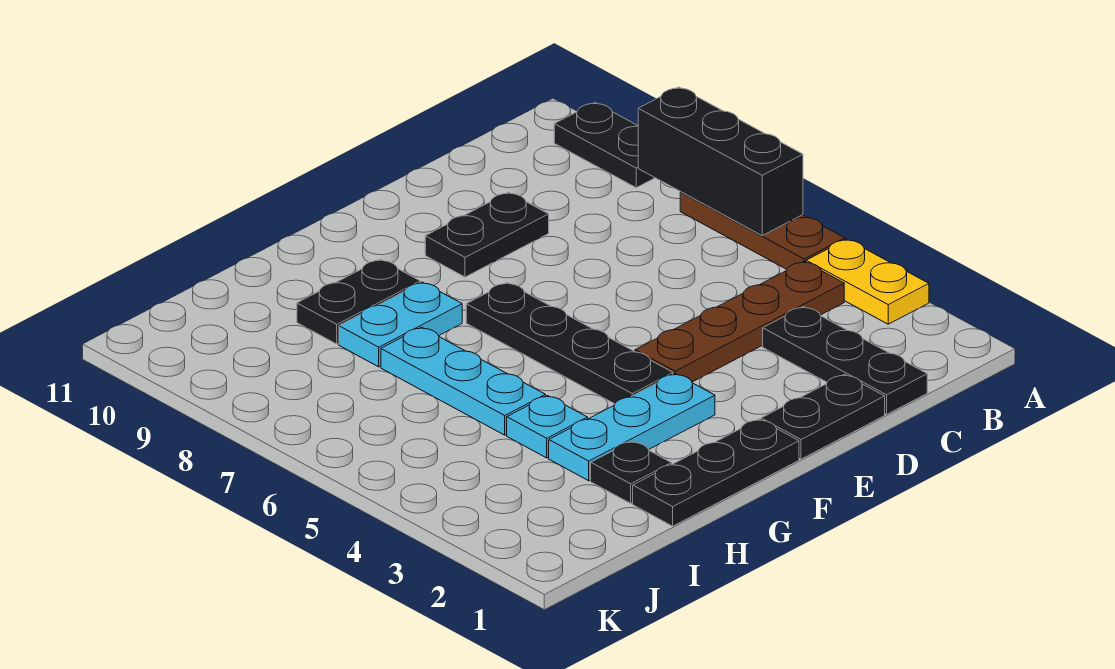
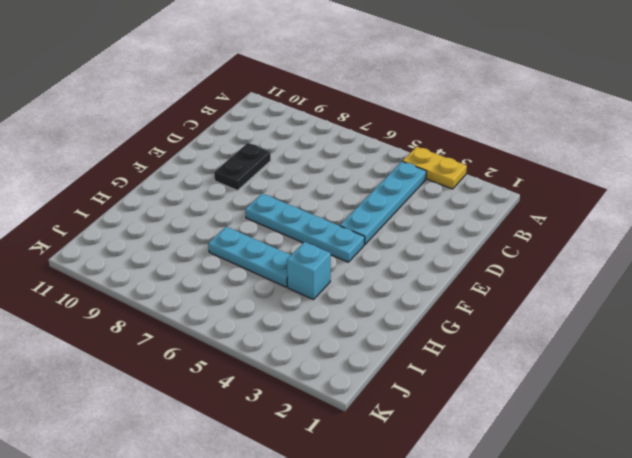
cyan 1x4 plate [340,161,426,244] -> brown 1x4 plate [635,262,844,382]
cyan 1x4 plate [245,193,365,262] -> black 1x4 plate [466,283,673,404]
cyan 1x1 brick [287,242,331,300] -> cyan 1x1 plate [507,396,588,458]
none -> brown 1x3 plate [680,192,845,269]
none -> black 1x2 plate [554,103,655,188]
none -> black 1x3 plate [763,307,927,414]

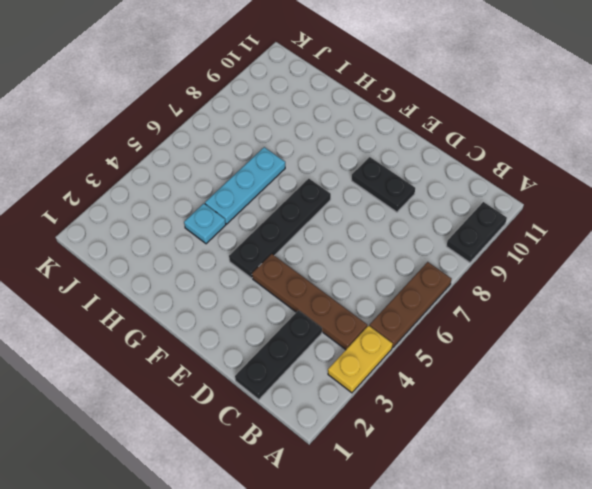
none -> black 1x2 plate [761,374,885,459]
none -> black 1x3 plate [633,419,799,526]
none -> cyan 1x3 plate [549,374,715,481]

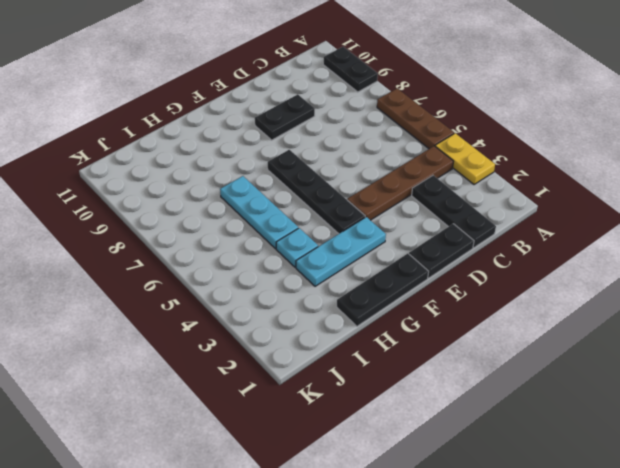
none -> cyan 1x2 plate [339,282,462,367]
none -> black 1x2 plate [297,259,420,344]
none -> black 1x1 plate [591,441,672,503]

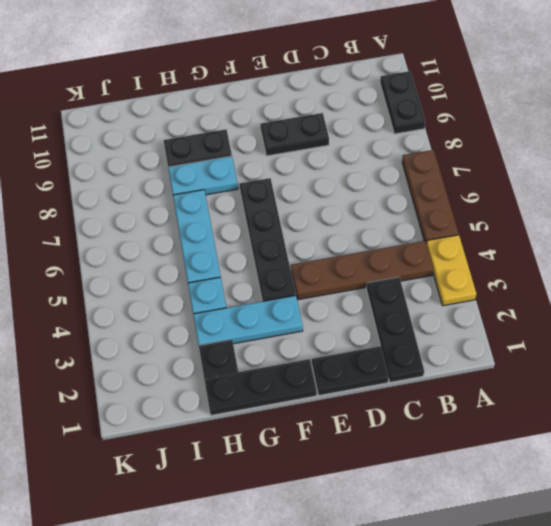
none -> black 1x3 brick [638,87,803,236]

